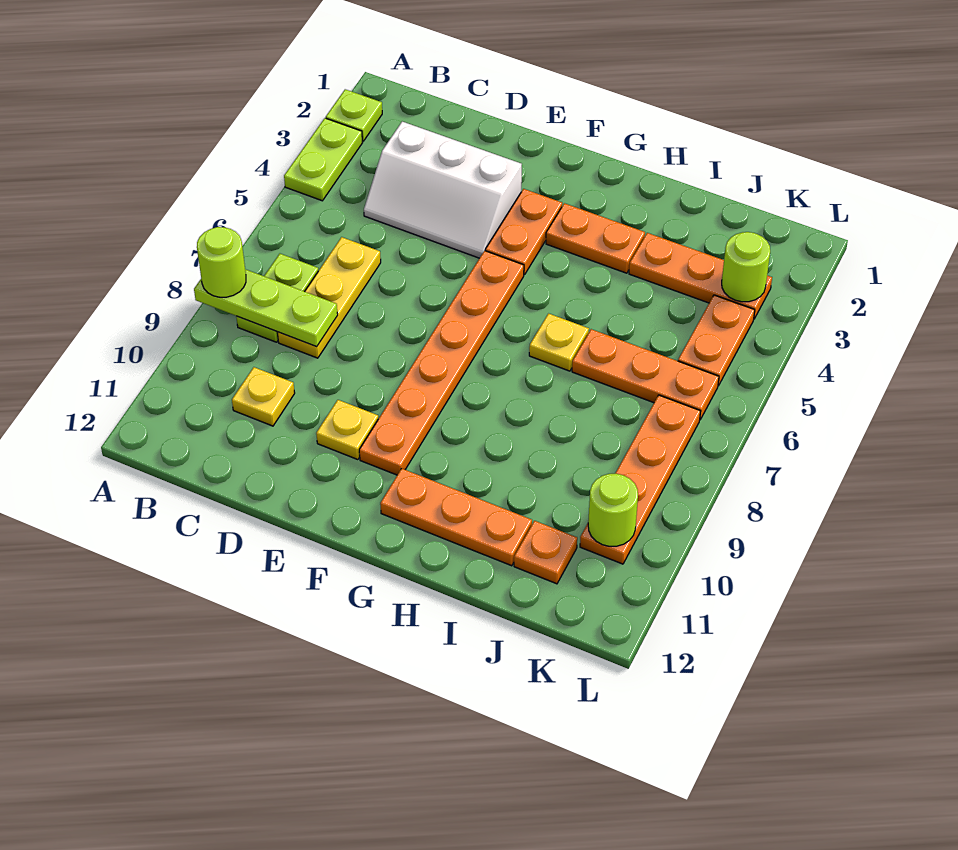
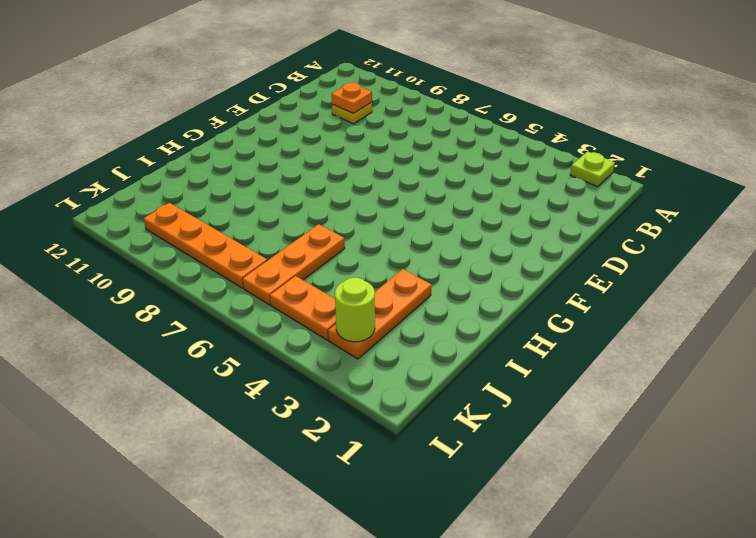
orange 1x1 plate [331,83,372,113] -> orange 1x1 plate moved to [514,521,577,584]
none -> lime 1x2 plate [284,118,363,201]
none -> lime 1x2 plate [236,254,318,342]
none -> white 2x3 slope [364,122,522,258]

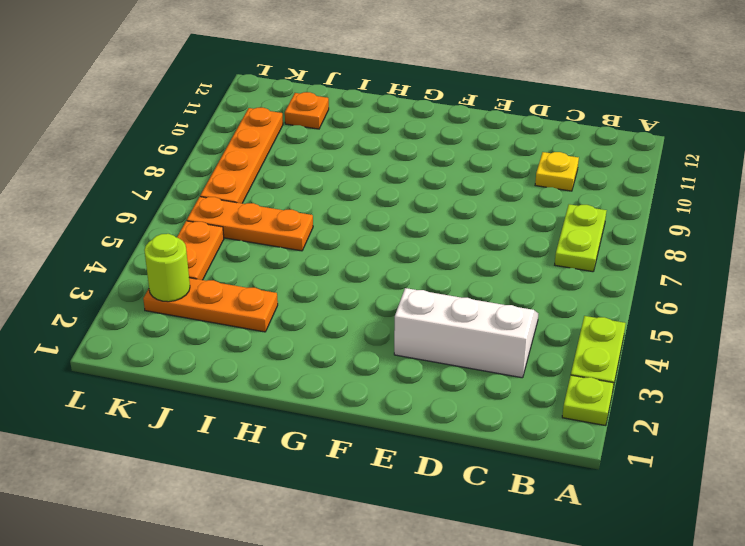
none -> yellow 1x3 plate [277,237,381,358]
none -> yellow 1x1 plate [316,400,378,460]
none -> orange 1x2 plate [485,189,562,275]

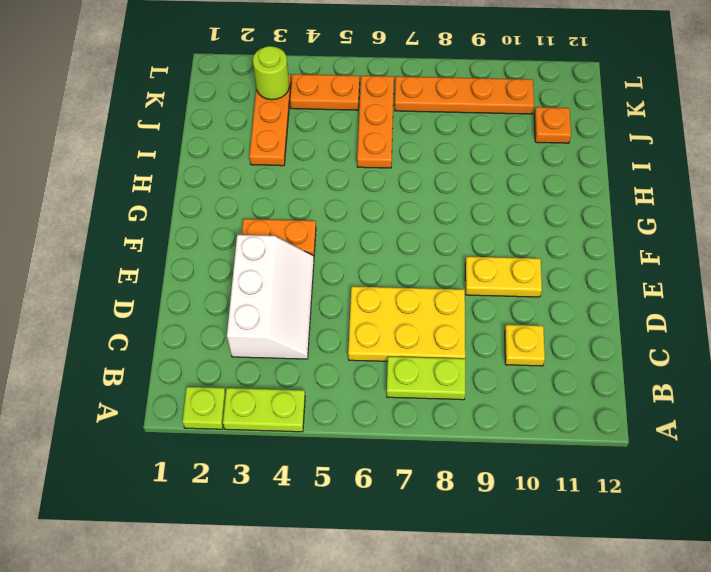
yellow 2x3 plate [348,286,465,361] -> yellow 1x3 plate [277,237,381,358]
yellow 1x2 plate [465,257,542,297] -> yellow 1x1 plate [316,400,378,460]
none -> orange 1x6 plate [359,251,524,475]
none -> orange 1x2 plate [546,203,645,273]
none -> orange 1x3 plate [380,469,532,566]

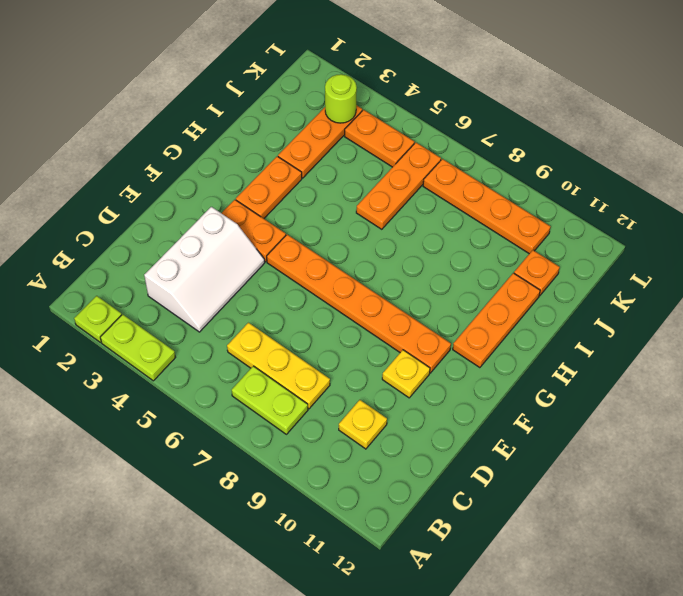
none -> yellow 1x1 plate [529,314,589,371]
none -> lime 1x3 plate [194,269,338,347]
none -> lime 1x1 round brick [588,474,638,546]

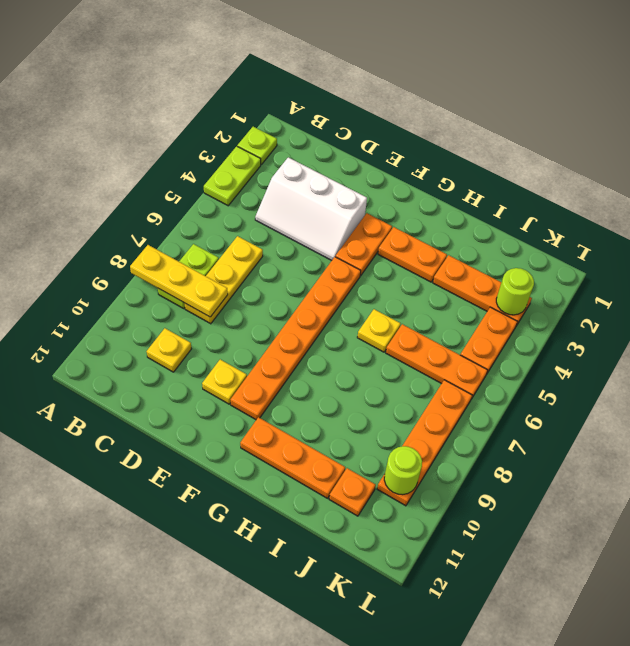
yellow 1x3 plate [130,245,228,317] -> lime 1x3 plate [194,269,338,347]
none -> lime 1x1 round brick [197,227,246,297]

